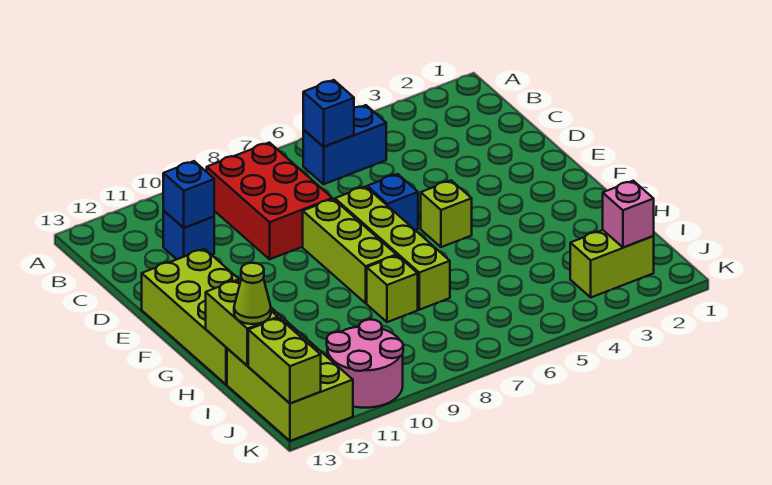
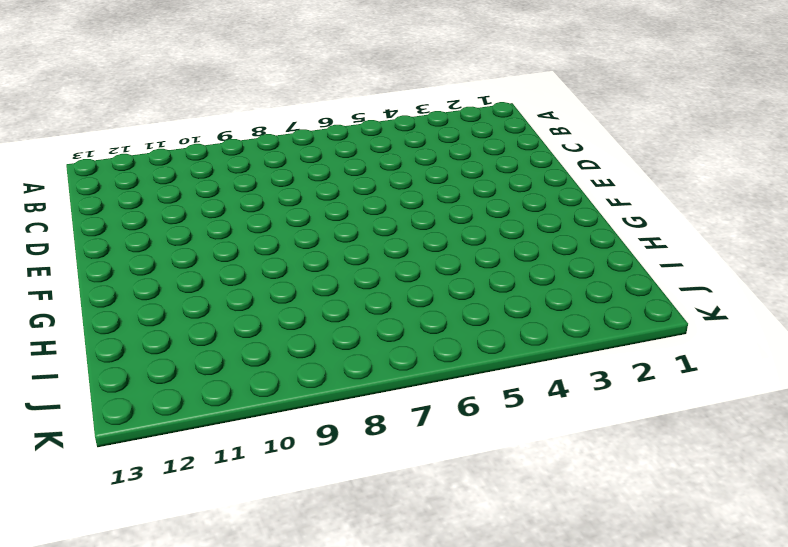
none -> blue 1x2 brick [303,105,386,184]
none -> red 2x3 brick [207,143,332,259]
none -> blue 1x1 brick [163,211,214,259]

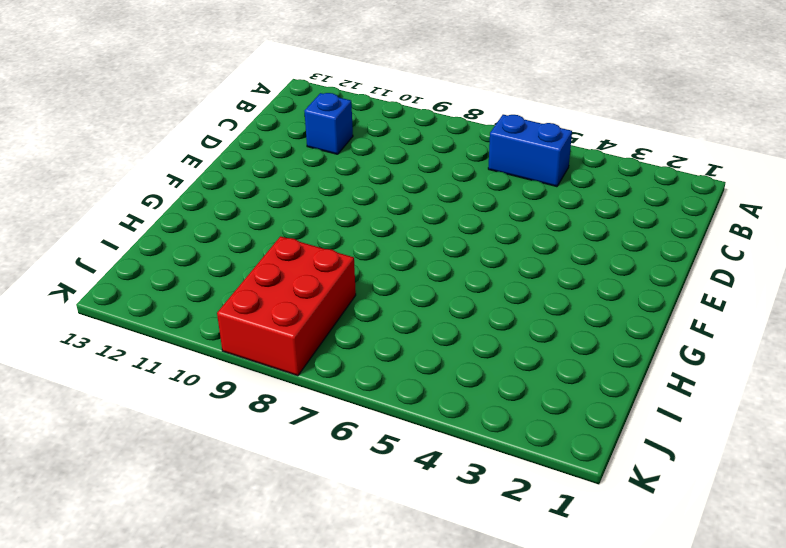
red 2x3 brick [217,236,356,376] -> red 2x3 brick moved to [207,143,332,259]
none -> blue 1x1 brick [367,174,418,230]
none -> lime 1x4 brick [335,187,450,310]
none -> lime 1x3 brick [303,199,396,303]

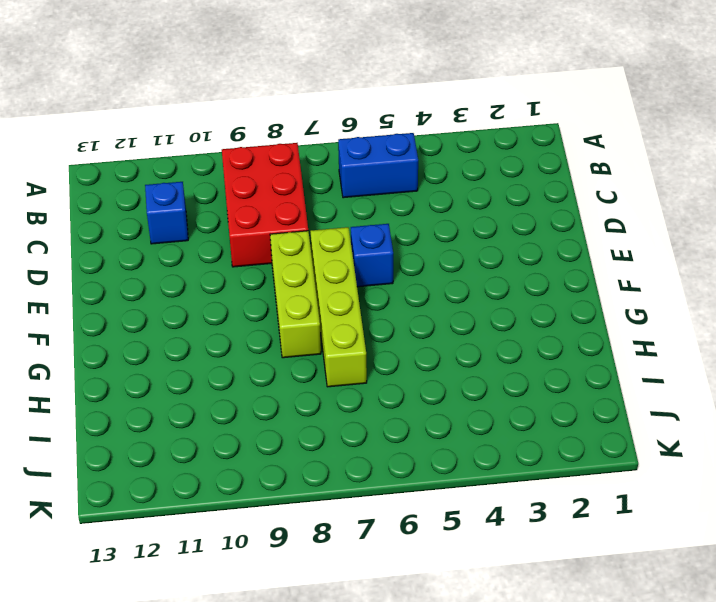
none -> lime 2x4 brick [142,249,289,385]
none -> lime 1x1 brick [421,180,472,247]
none -> lime 1x1 brick [367,255,418,322]

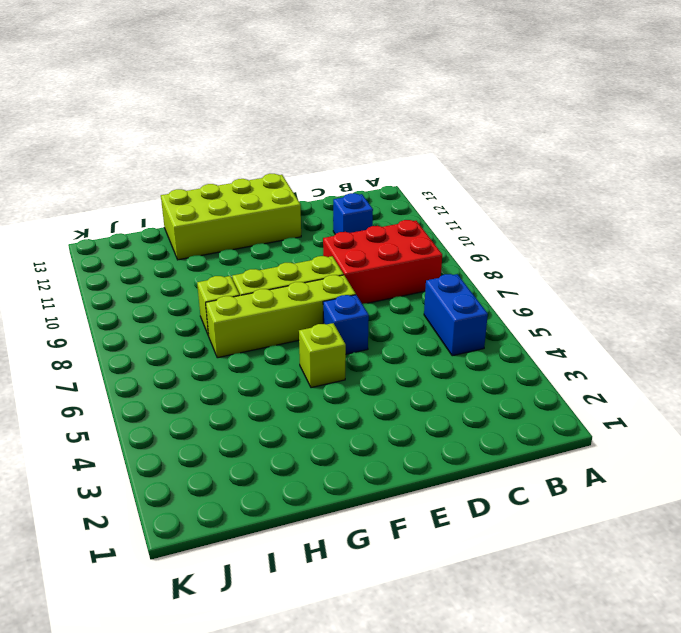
none -> lime 2x3 brick [227,324,353,441]
none -> lime 1x2 brick [570,230,654,297]
none -> pink 2x2 round brick [327,319,403,408]

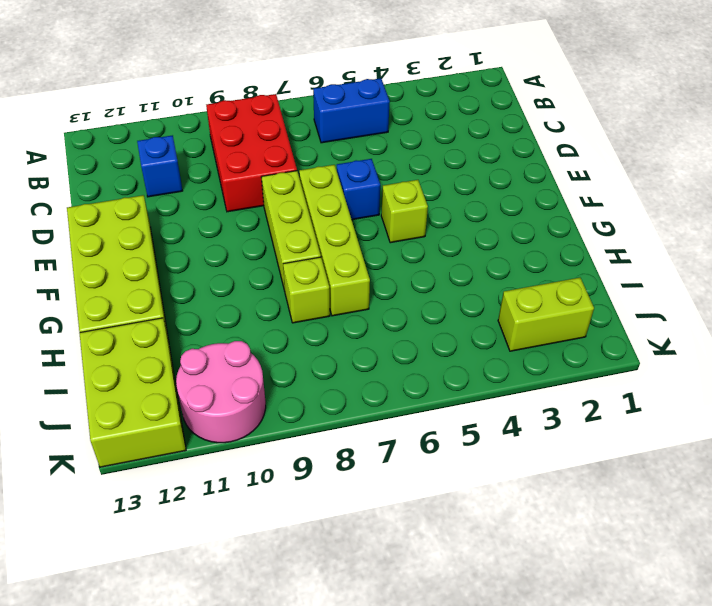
none -> blue 1x1 brick [303,80,354,147]
none -> blue 1x1 brick [163,161,214,228]
none -> lime 1x2 brick [206,280,278,366]

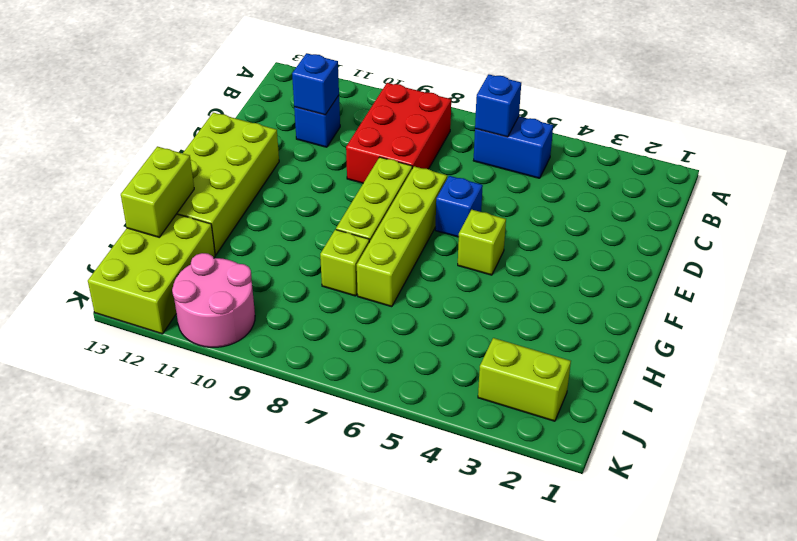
none -> pink 1x1 brick [603,181,654,248]
none -> lime 1x2 brick [248,318,321,403]
none -> lime 1x1 cone [234,263,271,324]

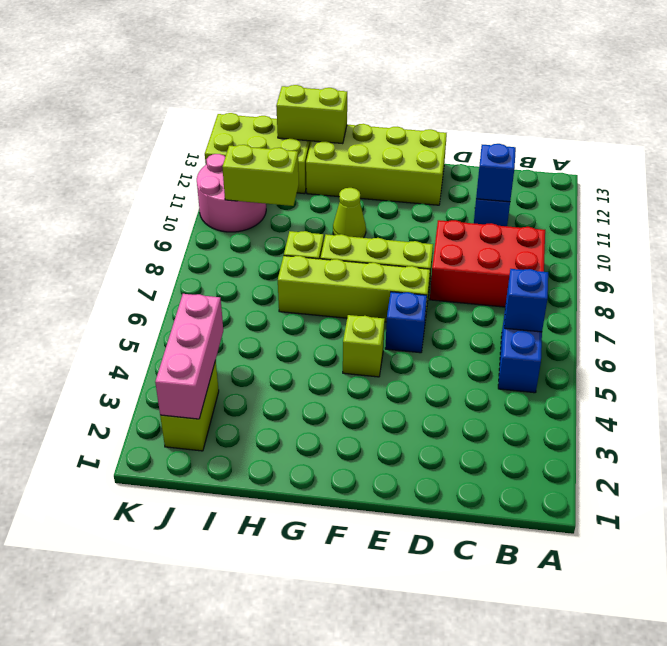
lime 1x1 cone [333,188,366,238] -> lime 1x1 cone moved to [234,263,271,324]
lime 1x2 brick [222,145,299,206] -> lime 1x2 brick moved to [248,318,321,403]
pink 1x3 brick [155,294,223,419] -> pink 1x1 brick [603,181,654,248]

